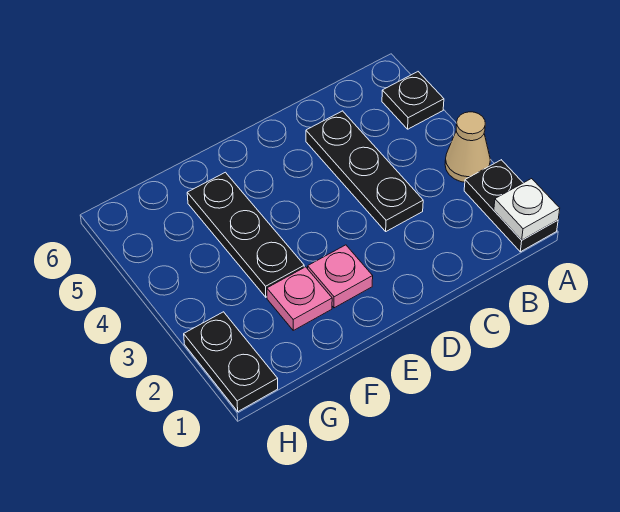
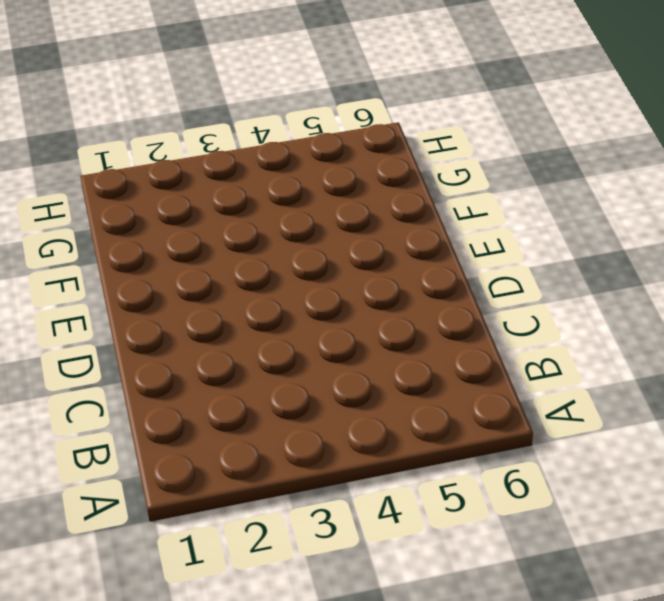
none -> black 1x2 plate [464,160,558,252]
none -> tan 1x1 cone [445,112,490,182]

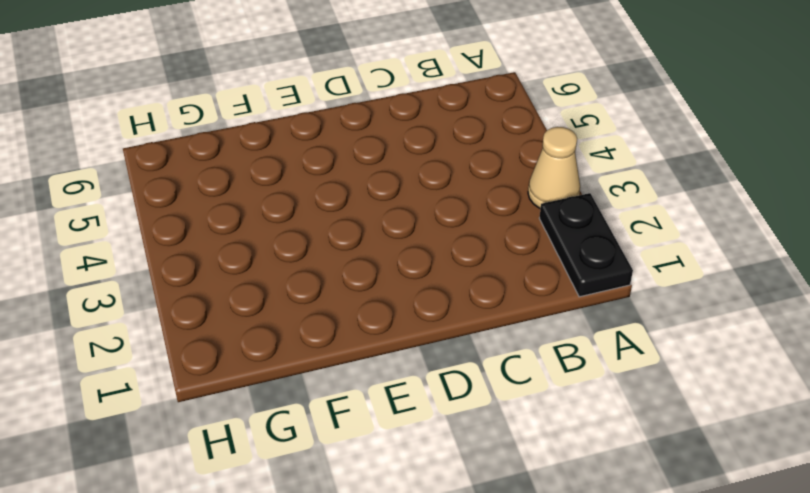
none -> black 1x1 plate [382,72,444,129]
none -> black 1x3 plate [306,111,423,231]

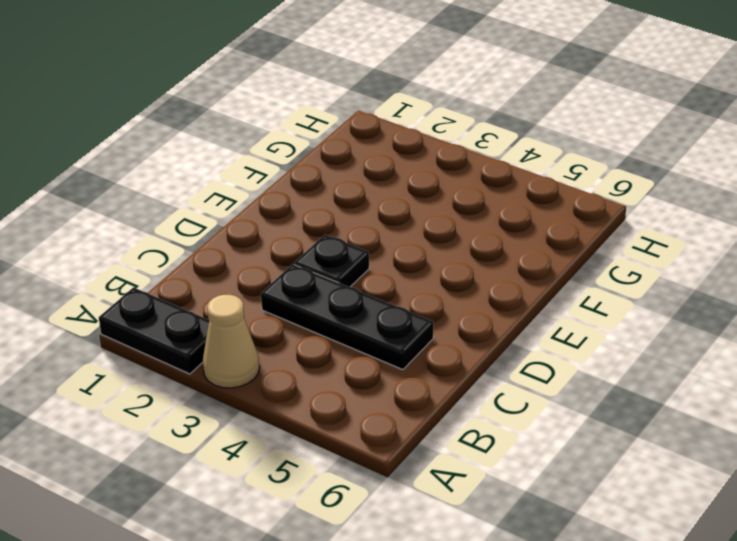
black 1x1 plate [294,235,369,287] -> black 1x1 plate moved to [382,72,444,129]
none -> pink 1x1 plate [308,245,373,308]
none -> pink 1x1 plate [267,267,332,330]

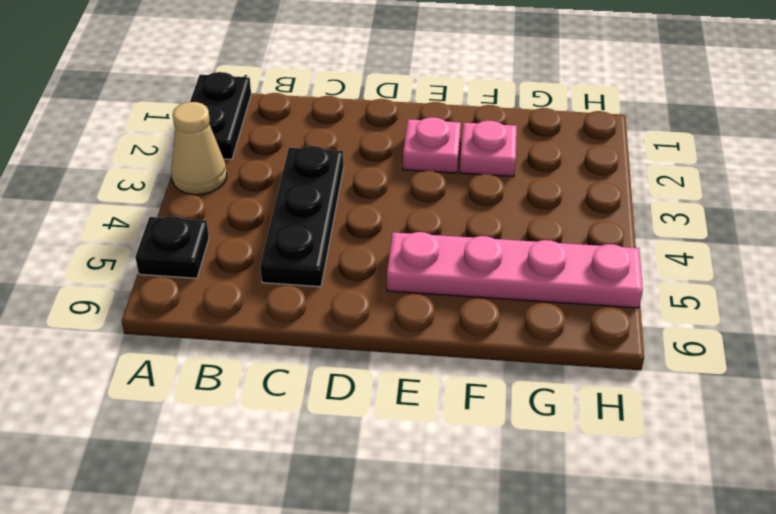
pink 1x4 plate [387,232,643,308] -> black 1x3 plate [187,172,304,297]
none -> black 1x2 plate [184,312,278,411]
none -> white 1x1 plate [494,179,560,240]

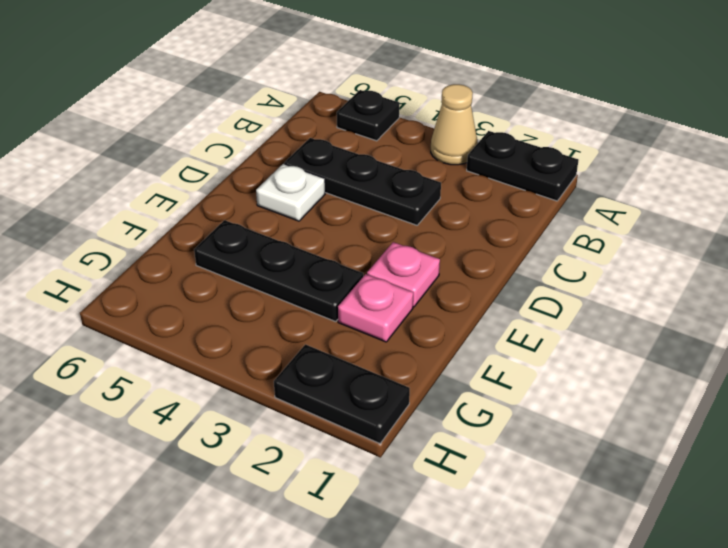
white 1x1 plate [256,164,325,221] -> white 1x1 plate moved to [494,179,560,240]

